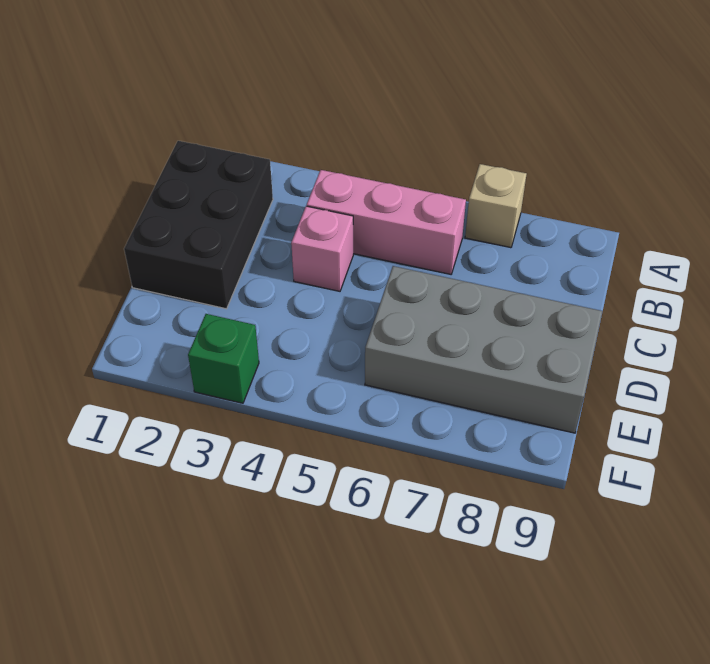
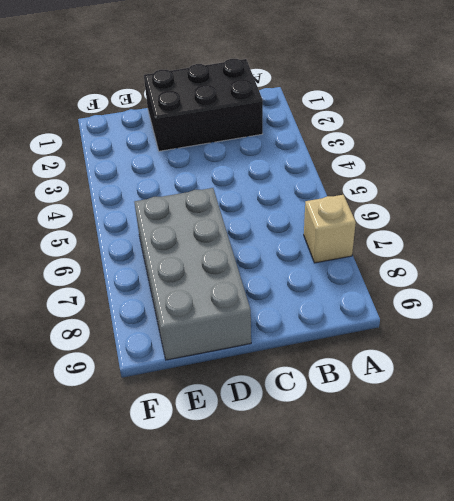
none -> pink 1x3 brick [307,170,466,274]
none -> pink 1x1 brick [291,206,353,291]

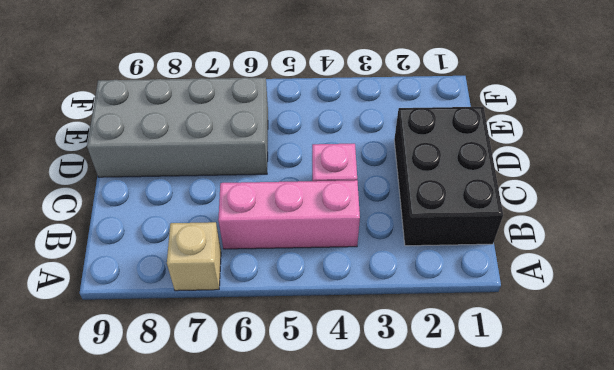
none -> green 1x1 brick [188,314,259,403]

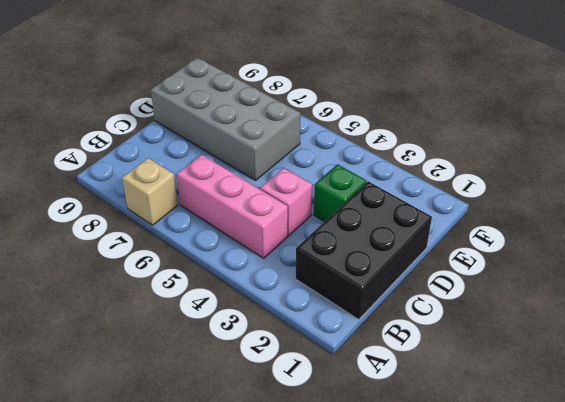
green 1x1 brick [314,164,367,222] -> green 1x1 brick moved to [188,314,259,403]

